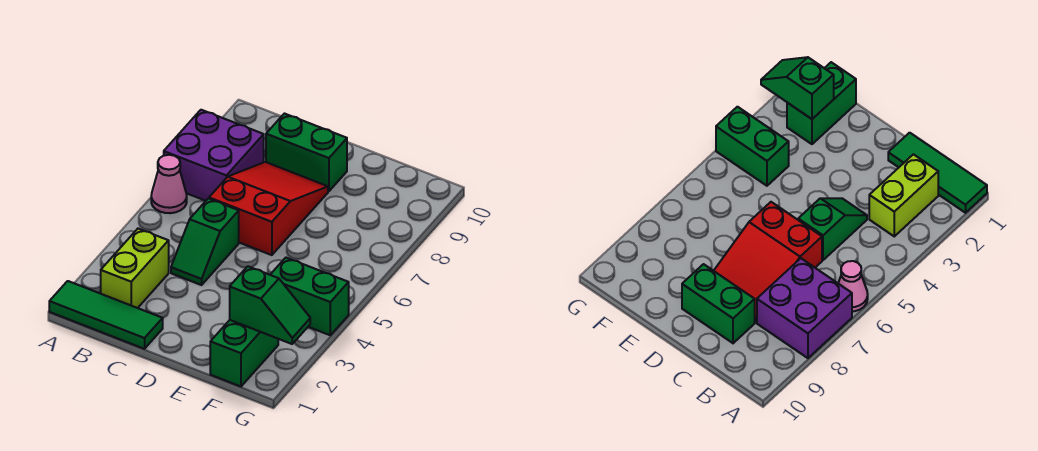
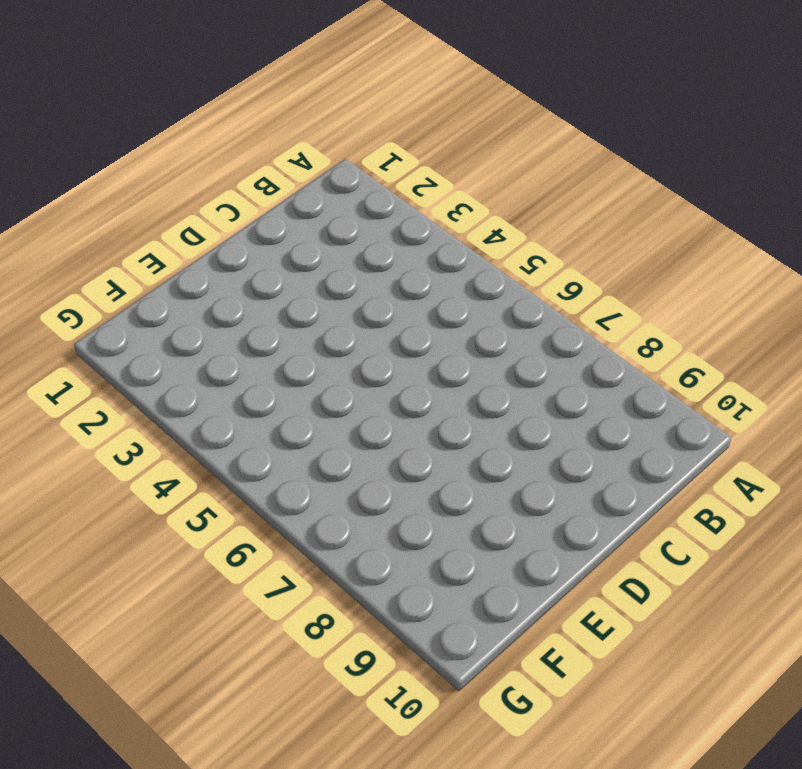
none -> green 1x3 tile [49,281,163,349]
none -> pink 1x1 cone [151,155,187,213]

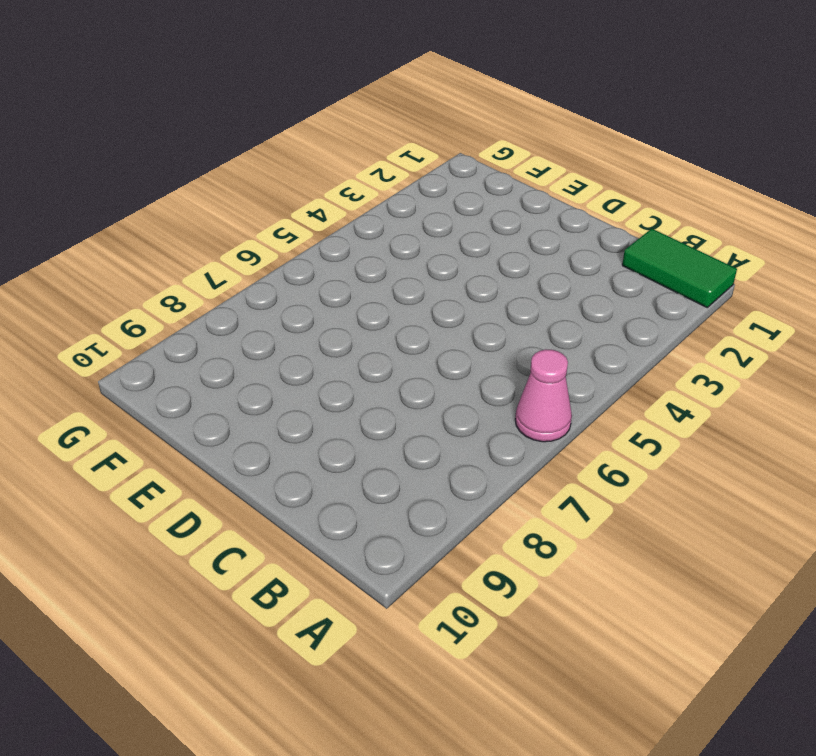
green 1x2 tile [622,229,737,307] -> green 1x3 tile [49,281,163,349]
none -> purple 2x2 brick [164,110,264,201]
none -> lime 1x2 brick [101,229,169,308]

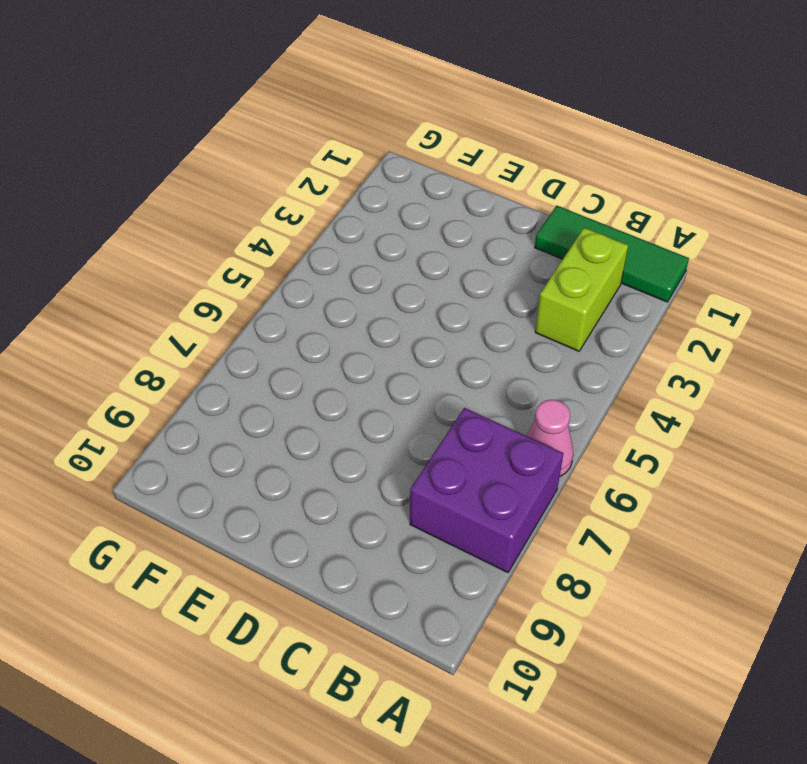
none -> green 1x2 slope [171,199,239,285]
none -> red 2x3 slope [209,162,328,255]

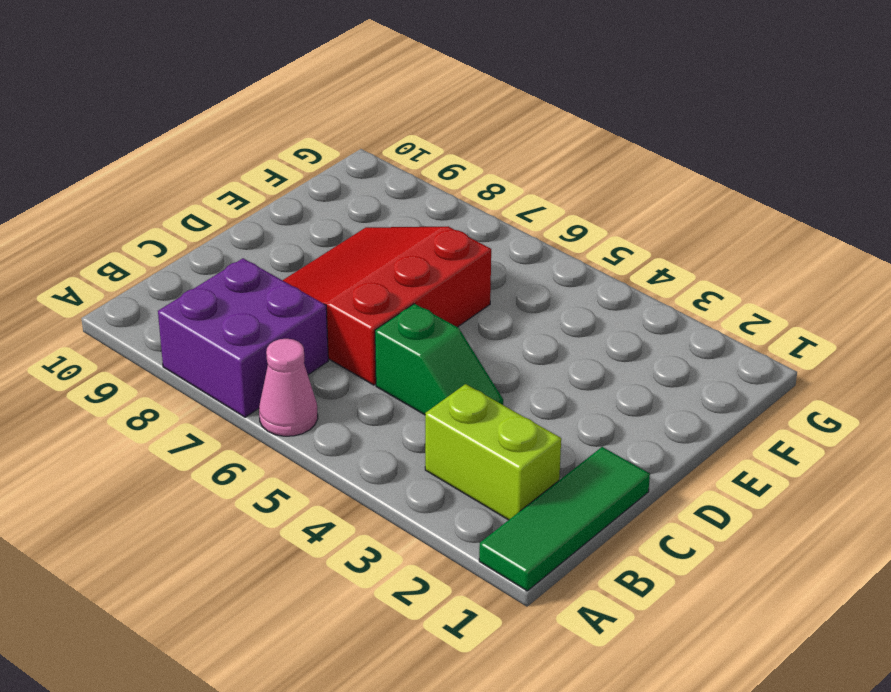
red 3x3 slope [283,226,491,385] -> red 2x3 slope [209,162,328,255]
none -> green 1x2 brick [266,114,347,191]
none -> green 1x2 brick [210,320,278,386]

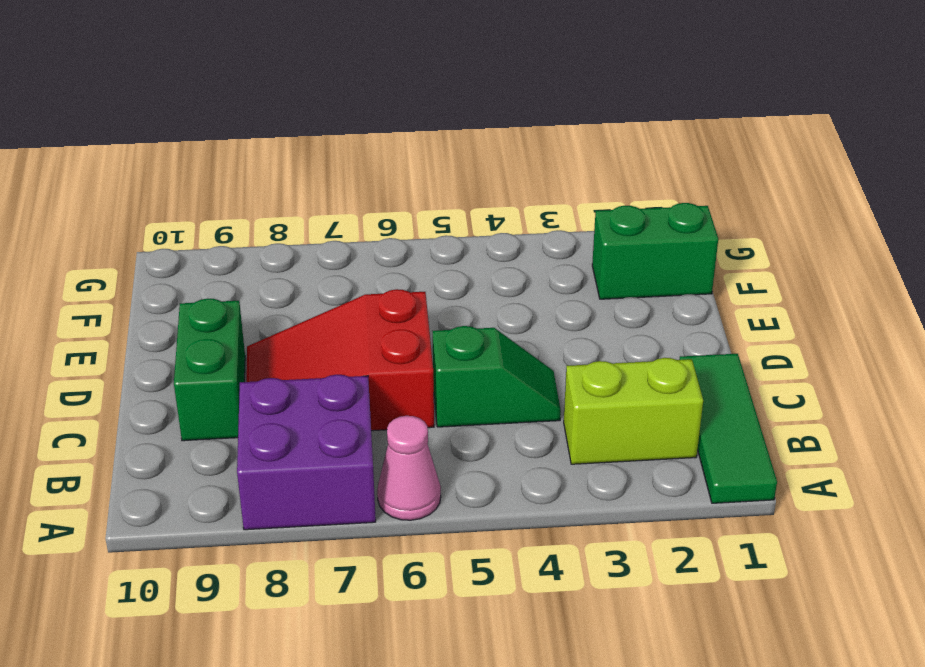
none -> green 1x2 brick [270,258,349,335]
none -> green 1x2 slope [230,266,310,344]

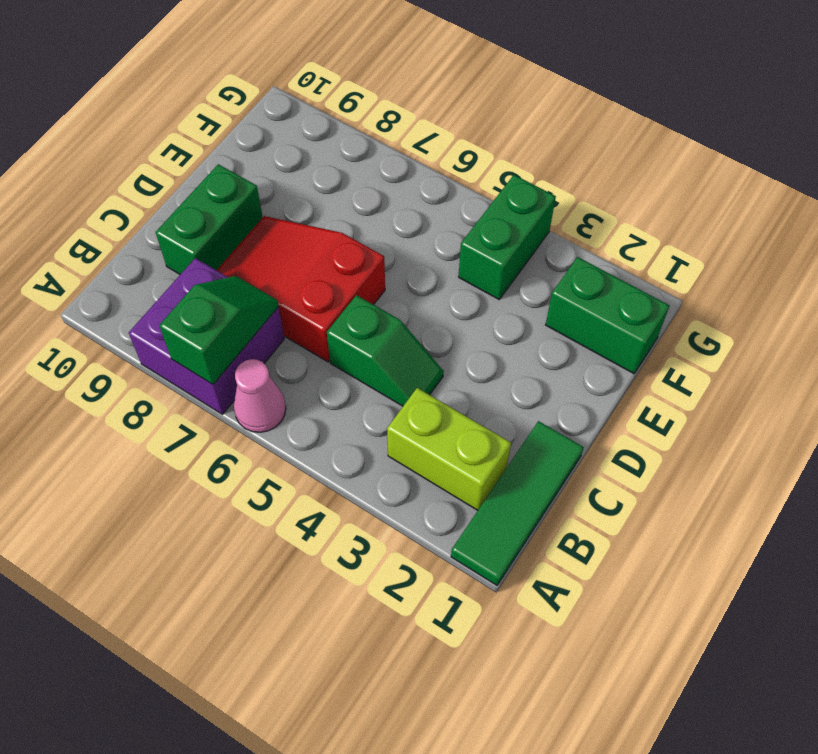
green 1x2 slope [159,276,279,384] -> green 1x2 slope moved to [230,266,310,344]

